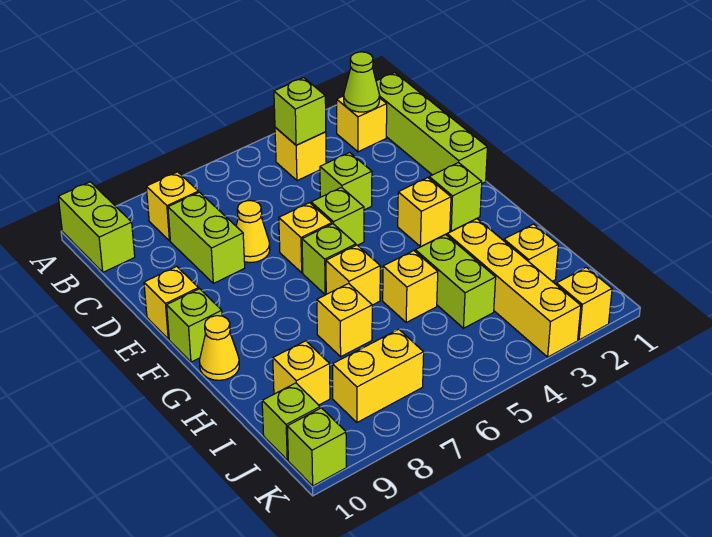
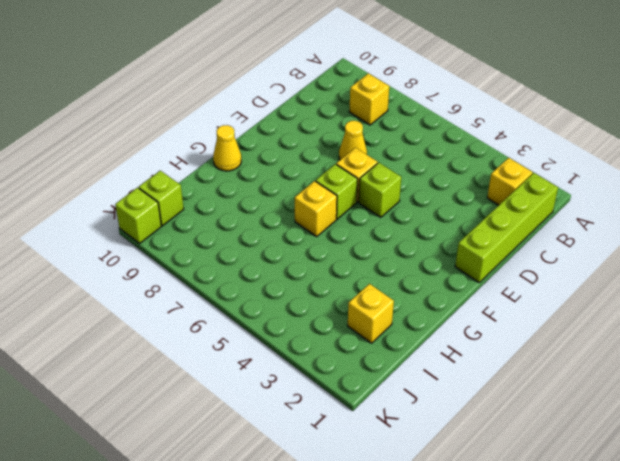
none -> lime 1x2 brick [58,182,135,272]
none -> yellow 1x1 brick [275,128,326,181]
none -> lime 1x2 brick [168,192,245,283]

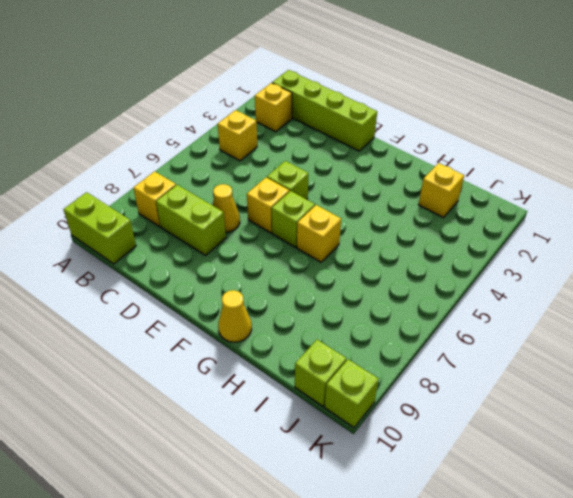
none -> lime 1x1 brick [320,152,372,210]
none -> yellow 1x1 brick [144,266,199,339]
none -> lime 1x1 brick [429,162,482,231]

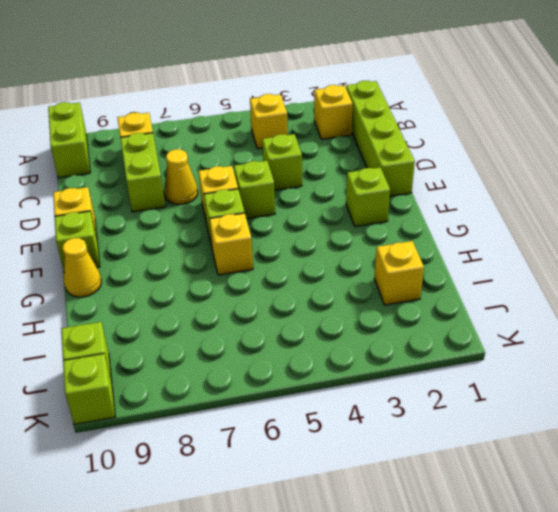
none -> yellow 1x1 brick [398,178,451,247]
none -> yellow 1x4 brick [447,219,581,357]
none -> lime 1x2 brick [415,234,496,328]

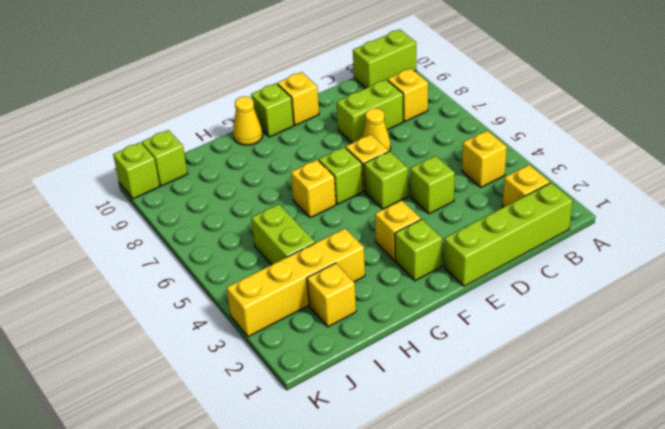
lime 1x2 brick [251,204,315,265] -> lime 1x2 brick turned to [415,234,496,328]
none -> yellow 1x1 brick [383,251,438,322]
none -> yellow 1x1 brick [317,284,372,357]
none -> yellow 1x1 brick [273,341,330,405]

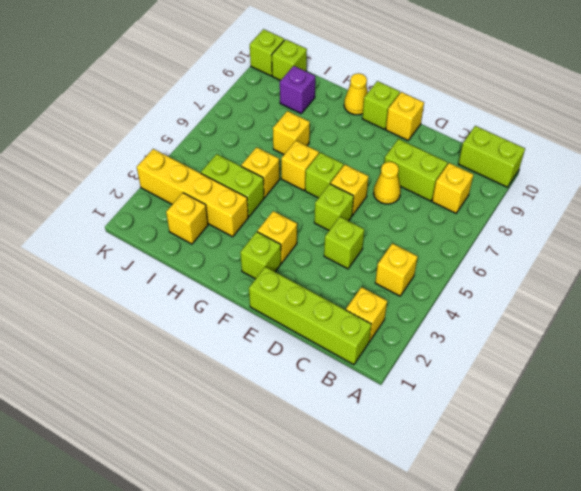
purple 1x1 brick [280,66,315,113] -> yellow 1x1 brick [273,341,330,405]
none -> yellow 1x2 brick [332,329,424,422]
none -> yellow 1x1 brick [556,267,612,340]
none -> lime 1x1 cone [344,52,380,112]

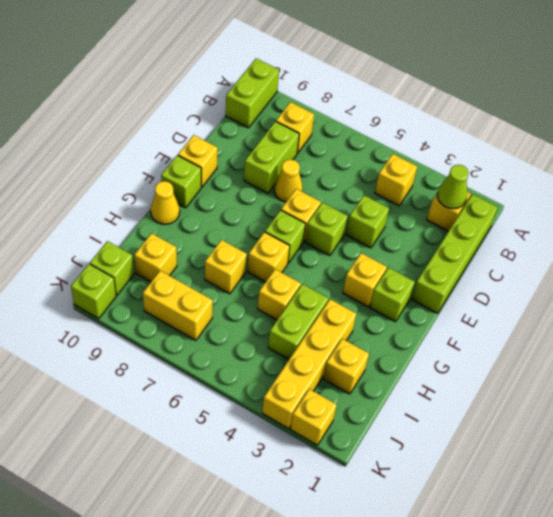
none -> lime 1x1 brick [274,78,326,145]

